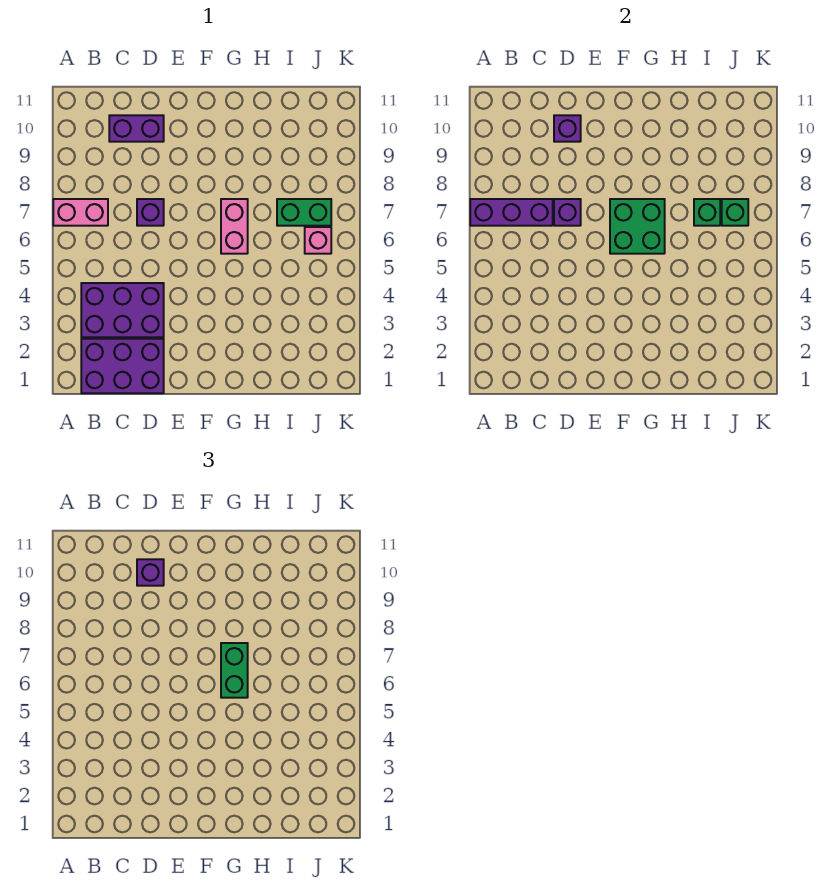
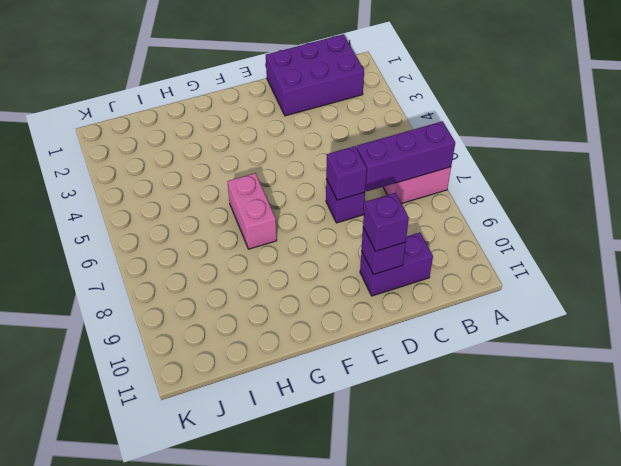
none -> purple 2x3 brick [81,283,164,337]
none -> green 1x2 brick [277,199,331,226]
none -> pink 1x1 brick [305,227,331,254]

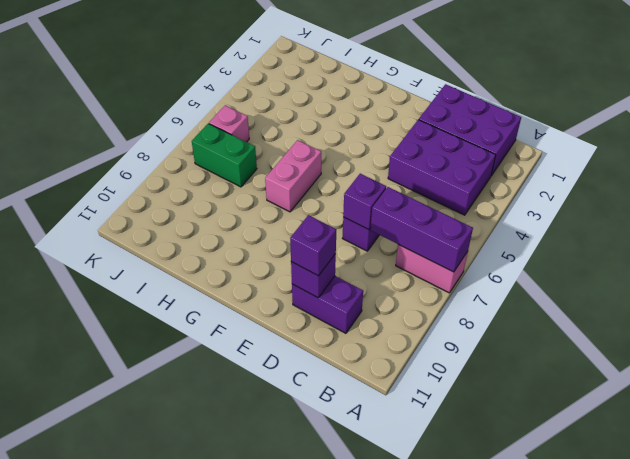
none -> green 2x2 brick [610,199,665,254]
none -> green 1x1 brick [694,199,720,226]
none -> green 1x1 brick [722,199,748,226]

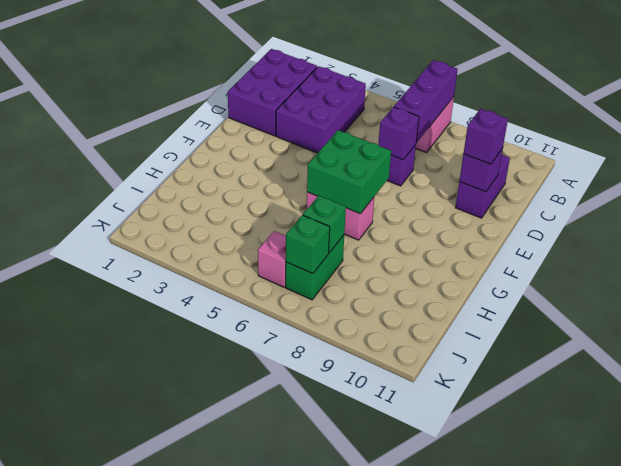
none -> green 1x2 brick [221,643,248,698]

